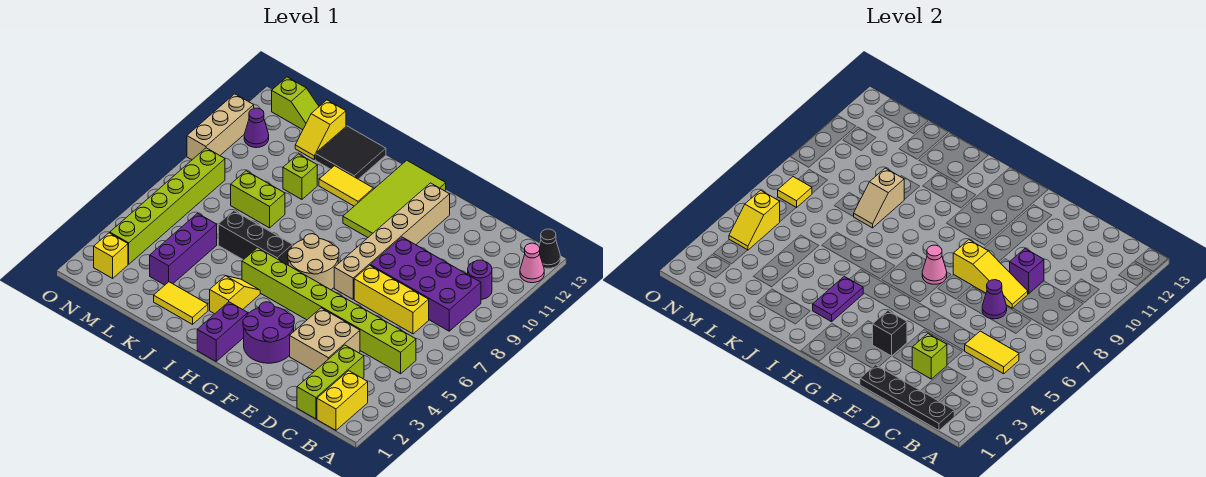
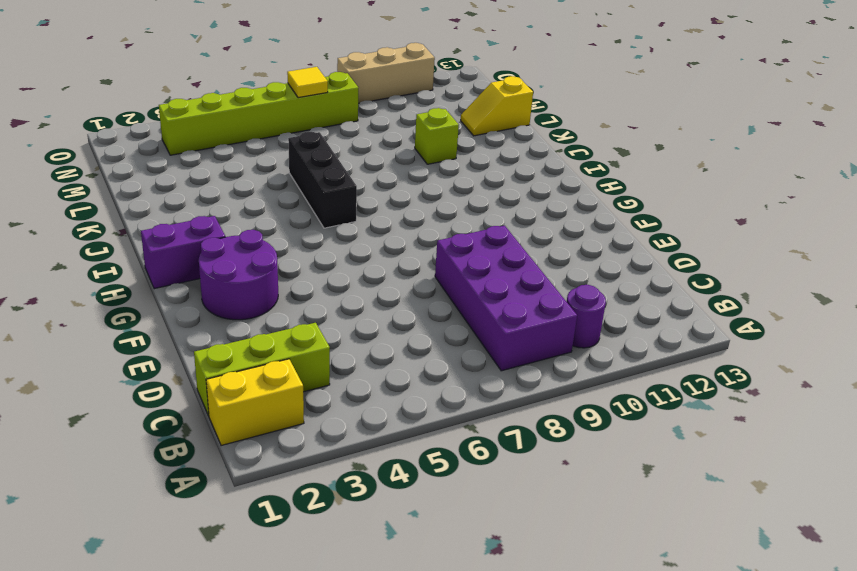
none -> pink 1x1 cone [520,243,544,283]
none -> black 1x1 cone [539,229,561,268]
none -> lime 1x8 brick [242,248,416,374]
none -> yellow 1x3 brick [354,265,429,334]

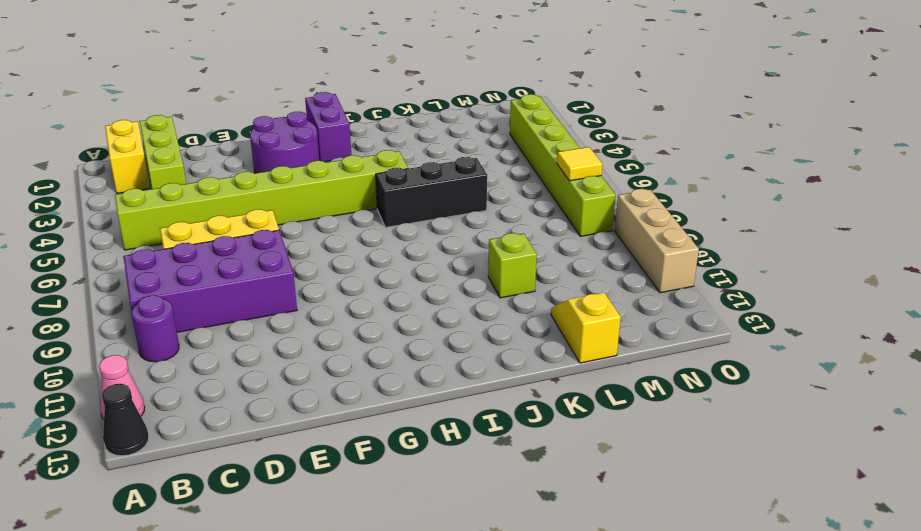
none -> tan 2x2 brick [290,308,360,371]
none -> tan 1x6 brick [334,183,450,299]
none -> tan 2x2 round brick [288,234,339,290]
none -> lime 2x4 tile [343,160,446,237]

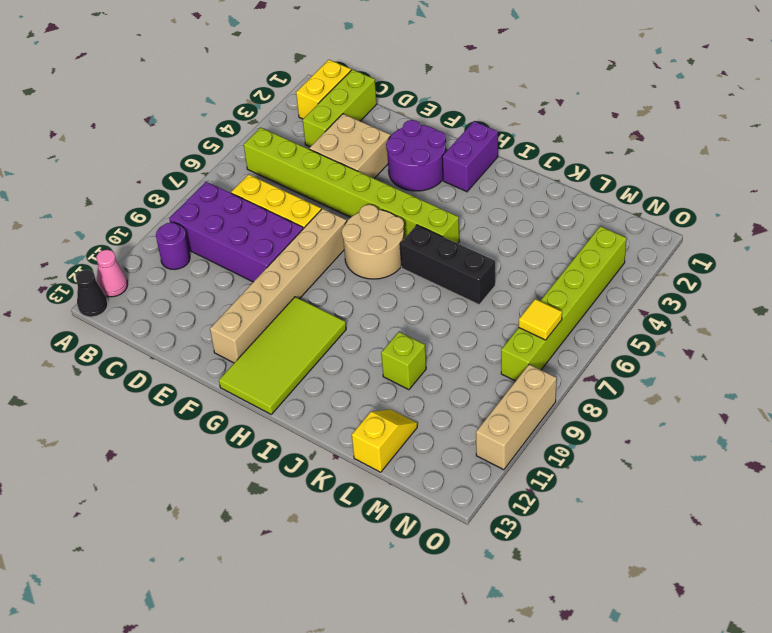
none -> yellow 1x2 slope [210,276,260,314]
none -> yellow 1x2 tile [319,166,373,206]
none -> yellow 1x2 tile [154,282,208,324]
none -> black 2x2 tile [315,126,386,179]

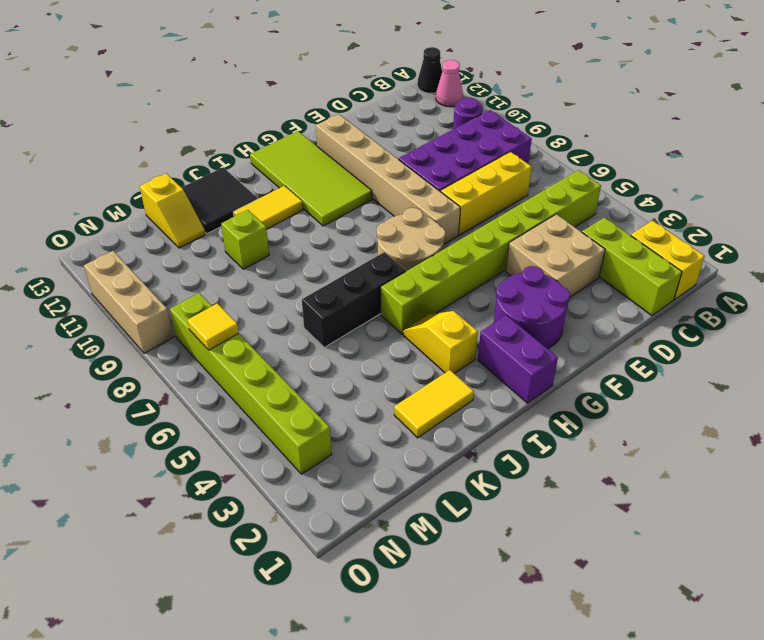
none -> lime 1x2 brick [231,171,285,228]
none -> purple 1x3 brick [150,213,217,285]
none -> lime 1x2 slope [272,77,319,130]
none -> yellow 1x1 brick [94,233,128,278]

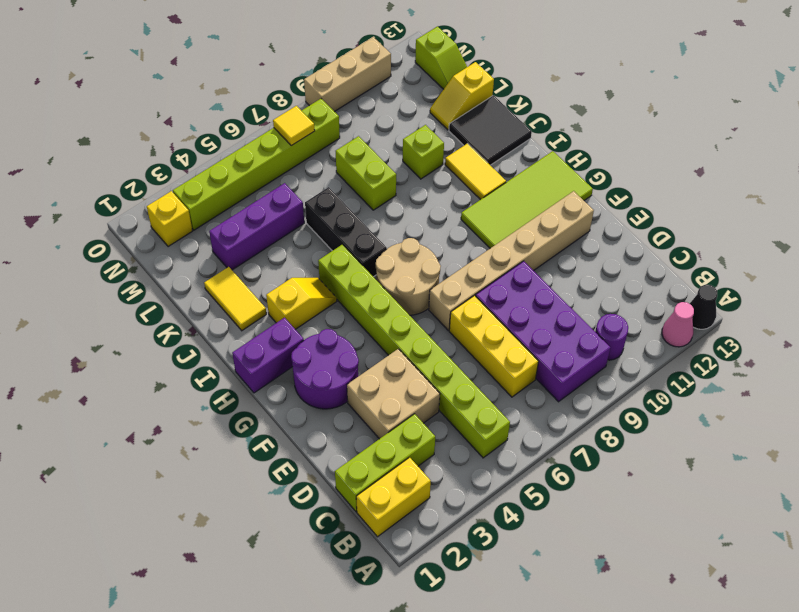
none -> purple 1x1 cone [244,108,269,148]
none -> black 1x4 plate [860,365,954,430]
none -> yellow 1x2 tile [965,331,1019,374]
none -> lime 1x1 brick [912,334,947,379]

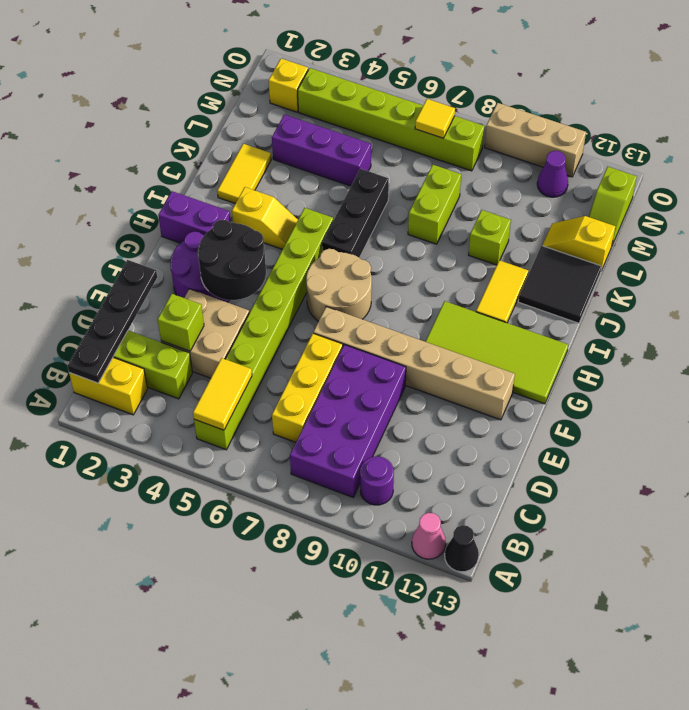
black 2x2 round brick [198,220,266,300] -> black 1x1 brick [873,311,907,356]
none -> purple 1x1 cone [982,280,1007,319]
none -> yellow 1x3 slope [953,240,1028,308]
none -> purple 1x1 brick [1010,249,1044,294]
none -> pink 1x1 cone [922,245,947,284]

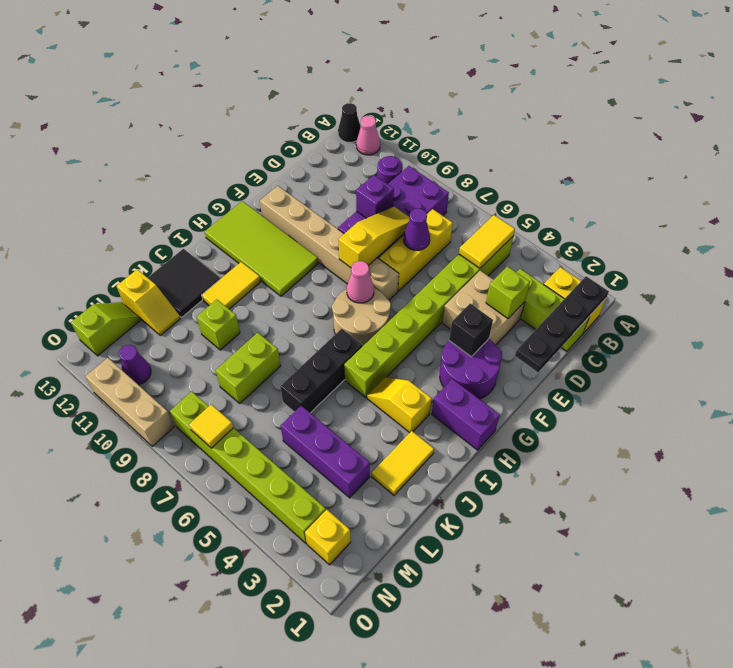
none -> purple 1x2 plate [813,276,863,322]
none -> tan 1x2 slope [854,168,904,228]
none -> yellow 1x2 slope [729,190,780,250]

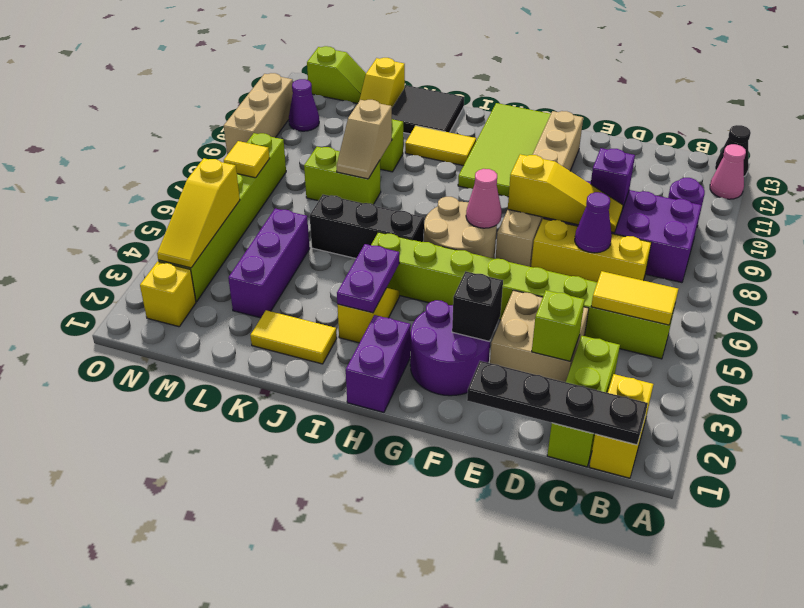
yellow 1x3 slope [157,158,240,268] -> yellow 1x2 slope [729,190,780,250]

